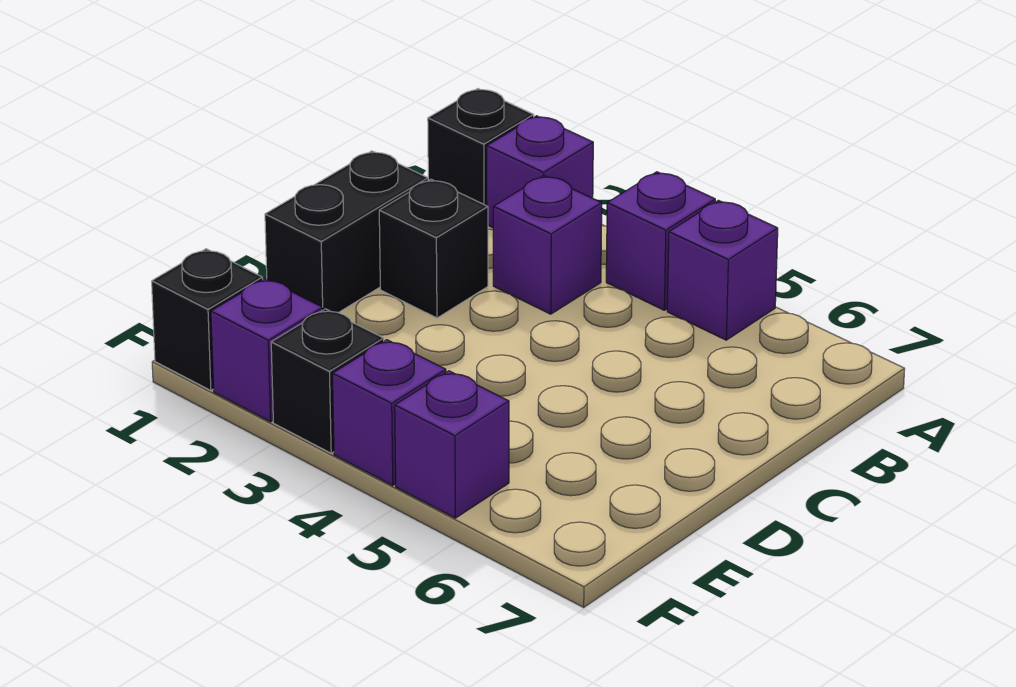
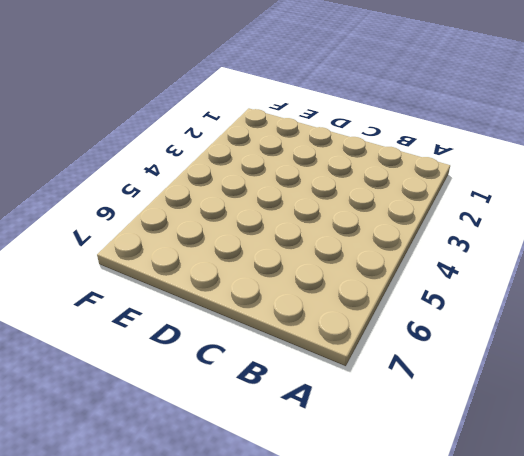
none -> black 1x1 brick [428,89,534,206]
none -> purple 1x1 brick [487,116,593,228]
none -> purple 1x1 brick [606,172,715,310]

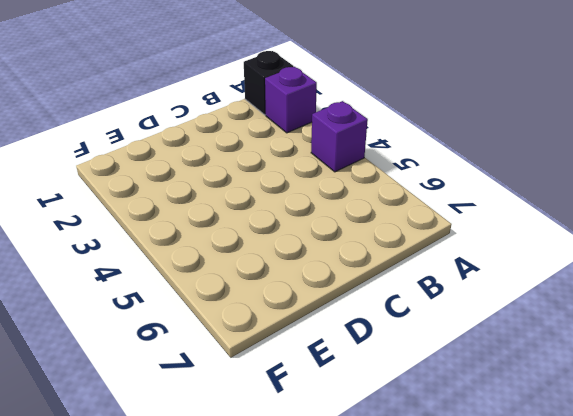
none -> purple 1x1 brick [667,200,778,340]
none -> purple 1x1 brick [493,176,602,314]
none -> black 1x2 brick [265,151,428,313]

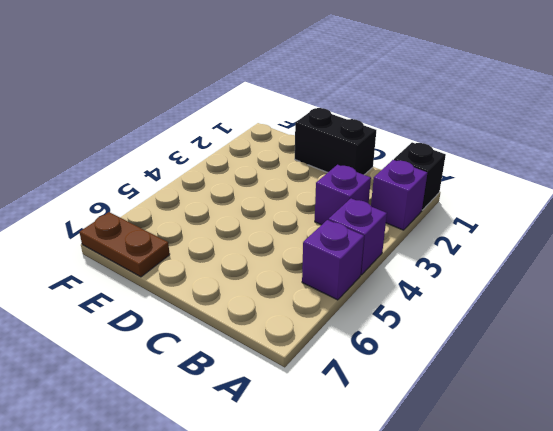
brown 1x2 plate [79,212,170,277] -> none
none -> black 1x1 brick [379,179,488,318]
none -> black 1x1 brick [152,249,263,391]
none -> purple 1x1 brick [211,279,323,422]

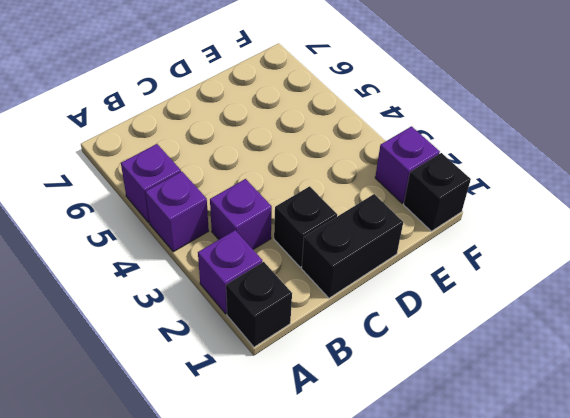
none -> black 1x1 brick [271,309,384,453]
none -> purple 1x1 brick [332,340,446,485]
none -> purple 1x1 brick [395,371,509,518]

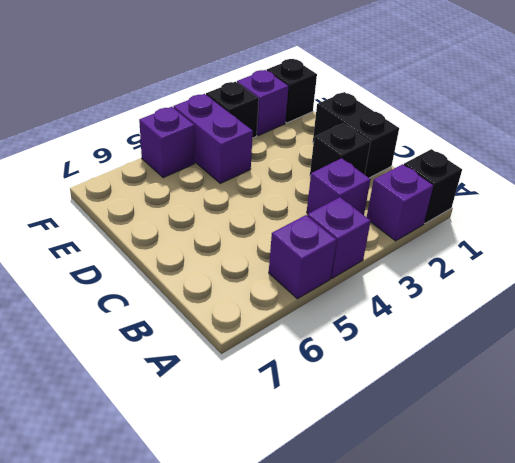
purple 1x2 brick [173,94,253,183] -> purple 1x1 brick [332,340,446,485]

